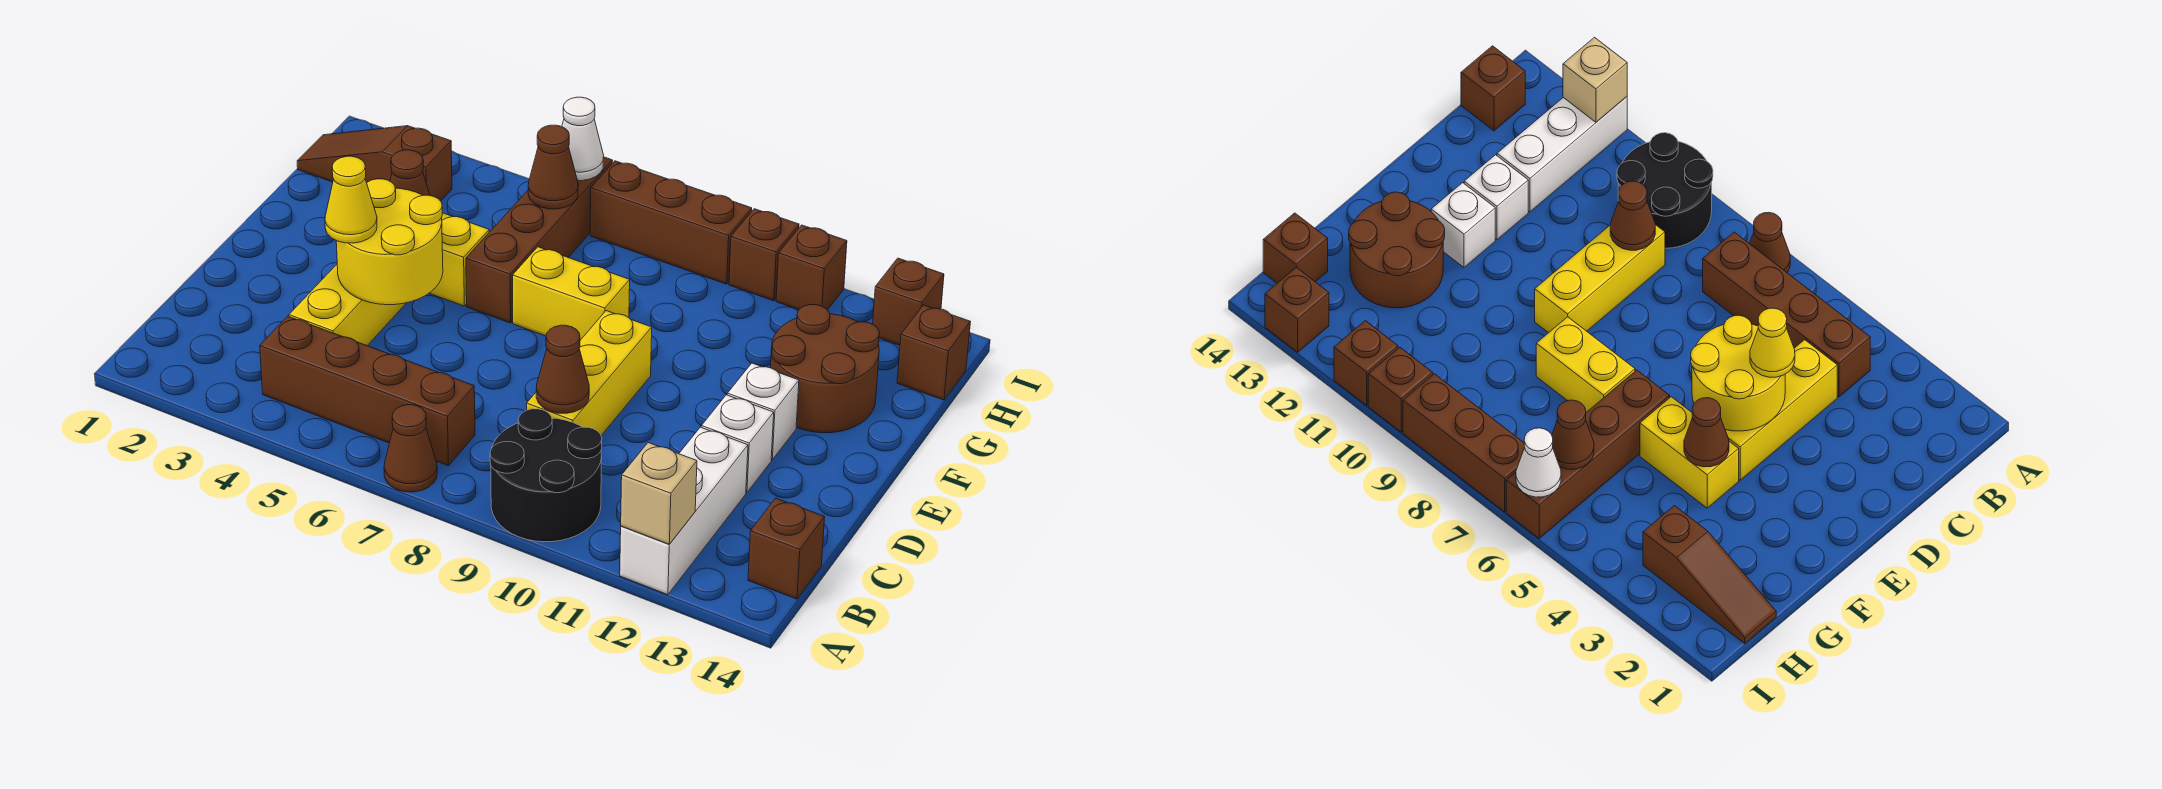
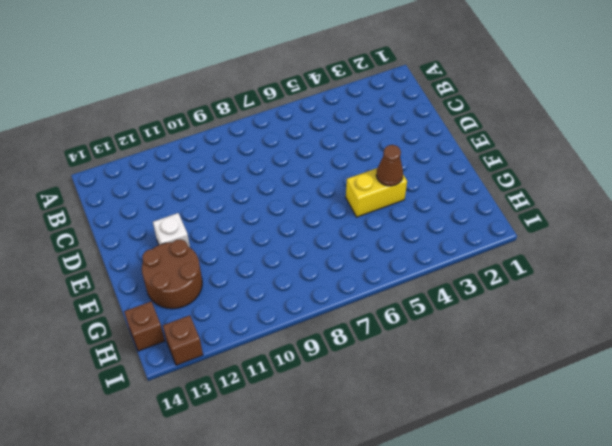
none -> brown 1x1 cone [384,405,437,492]
none -> black 2x2 round brick [490,409,602,542]
none -> white 1x3 brick [620,427,748,595]

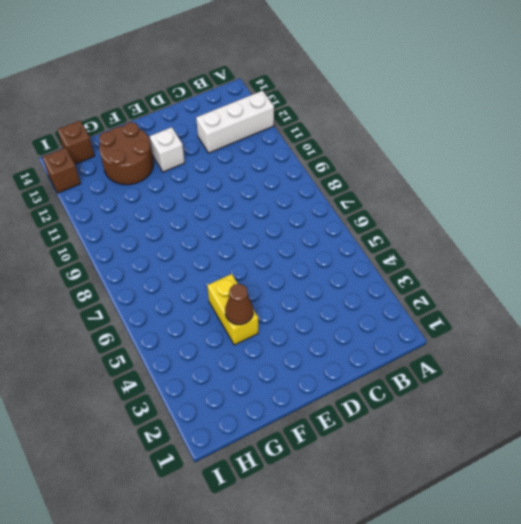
none -> brown 1x1 cone [384,405,437,492]
none -> black 2x2 round brick [490,409,602,542]
none -> brown 1x4 brick [260,316,475,466]

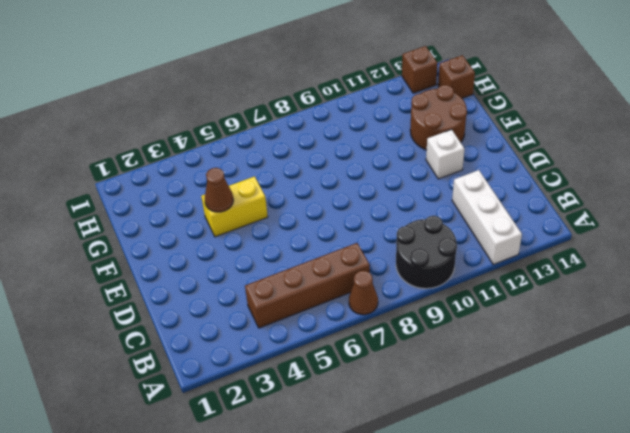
none -> brown 1x1 brick [748,498,825,599]
none -> yellow 1x3 brick [289,265,406,345]
none -> yellow 1x3 brick [527,311,652,435]

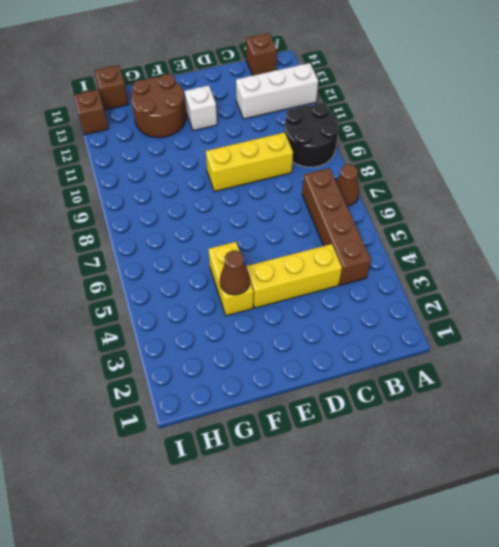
none -> white 1x1 brick [701,395,774,493]
none -> brown 1x4 brick [466,157,613,323]
none -> yellow 1x2 brick [513,247,630,340]

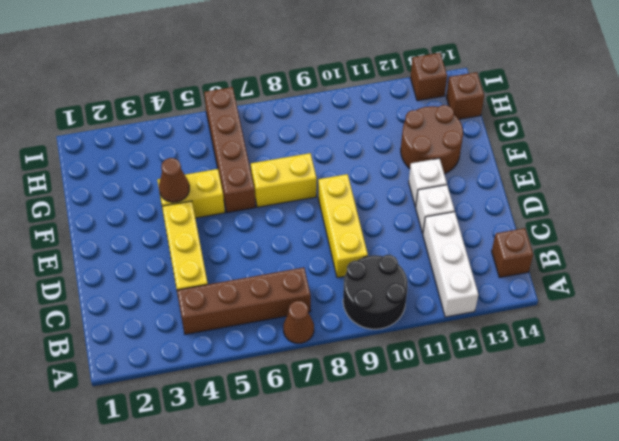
none -> brown 1x3 slope [297,126,452,201]
none -> brown 1x3 brick [590,161,752,284]
none -> brown 1x1 brick [729,209,799,301]

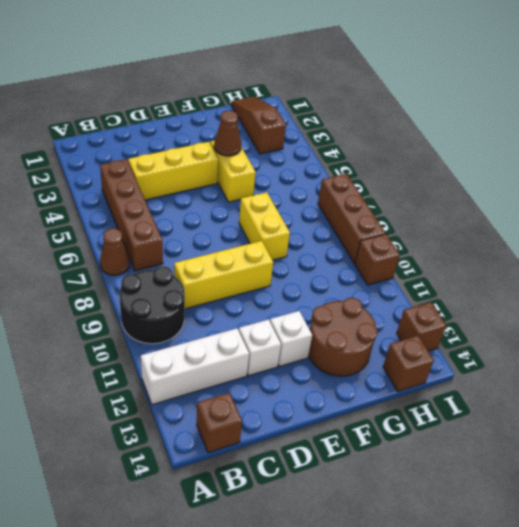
none -> brown 1x4 brick [466,157,613,323]
none -> brown 1x1 brick [776,225,847,310]
none -> tan 1x1 brick [621,443,697,544]

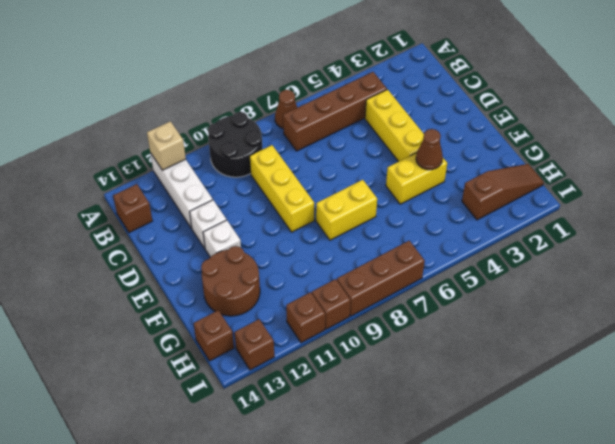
none -> brown 1x4 brick [466,157,613,323]
none -> brown 1x1 cone [536,325,589,413]
none -> yellow 2x2 round brick [336,179,443,305]

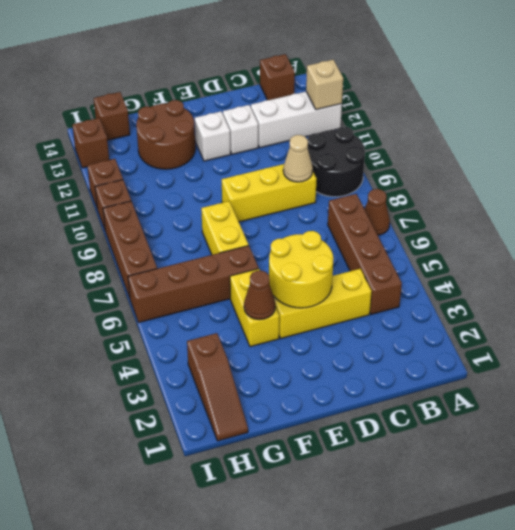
tan 1x1 cone [283,135,313,182] -> brown 1x1 cone [536,325,589,413]
none -> brown 1x1 cone [528,125,578,209]
none -> white 1x1 cone [562,97,604,181]
none -> yellow 1x1 cone [325,156,377,243]

